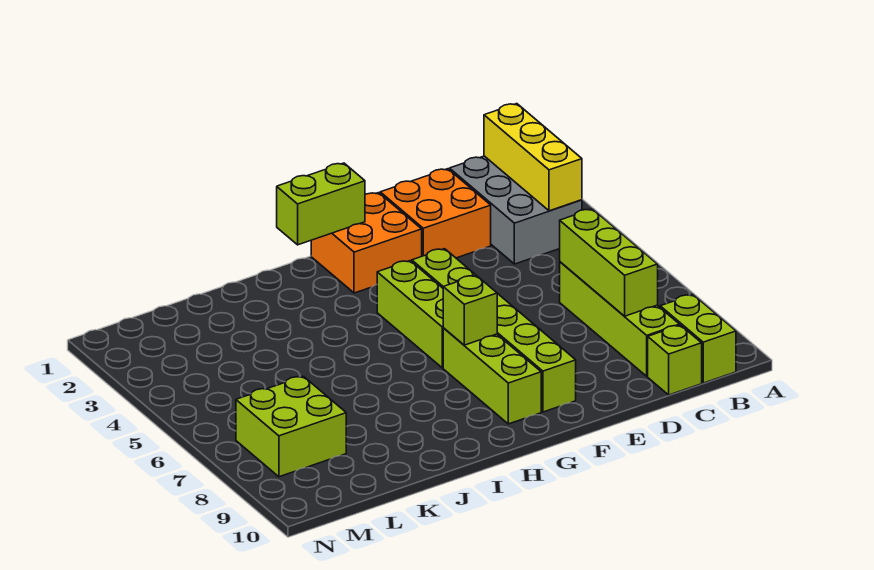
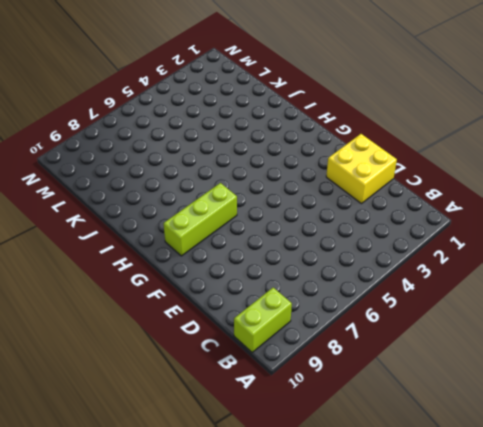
yellow 2x2 brick [326,134,397,204] -> orange 2x2 brick [380,169,491,258]
none -> grey 2x3 brick [449,156,582,264]
none -> lime 1x4 brick [560,262,680,376]
none -> lime 1x1 brick [648,325,702,395]

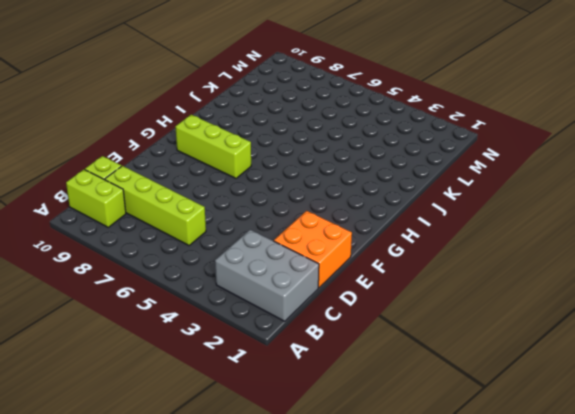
none -> orange 2x2 brick [311,193,422,293]
none -> lime 1x6 brick [412,249,576,412]
none -> lime 1x3 brick [377,261,443,368]

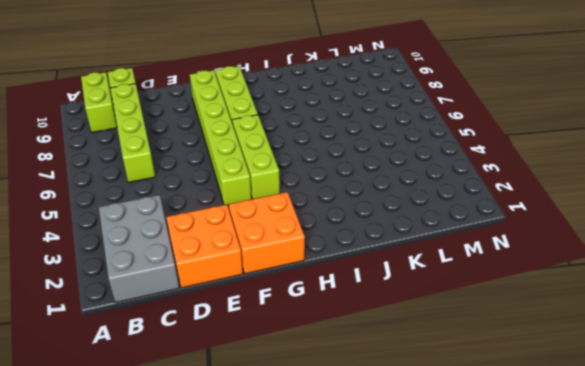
none -> lime 2x2 brick [236,376,346,477]
none -> yellow 1x3 brick [484,104,582,211]
none -> lime 1x3 brick [560,209,658,316]

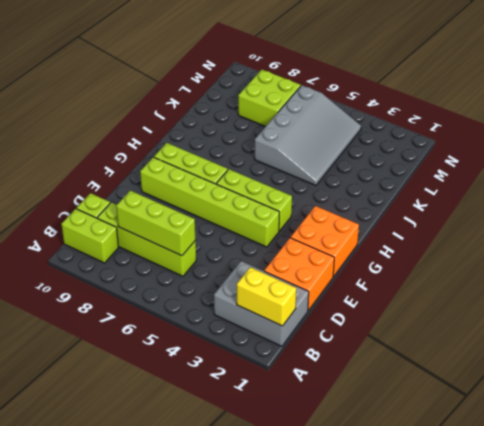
yellow 1x2 brick [237,267,296,326] -> yellow 1x3 brick [484,104,582,211]
grey 3x4 slope [254,85,361,185] -> none
none -> lime 1x2 brick [277,163,365,245]
none -> lime 1x1 brick [443,275,497,345]

